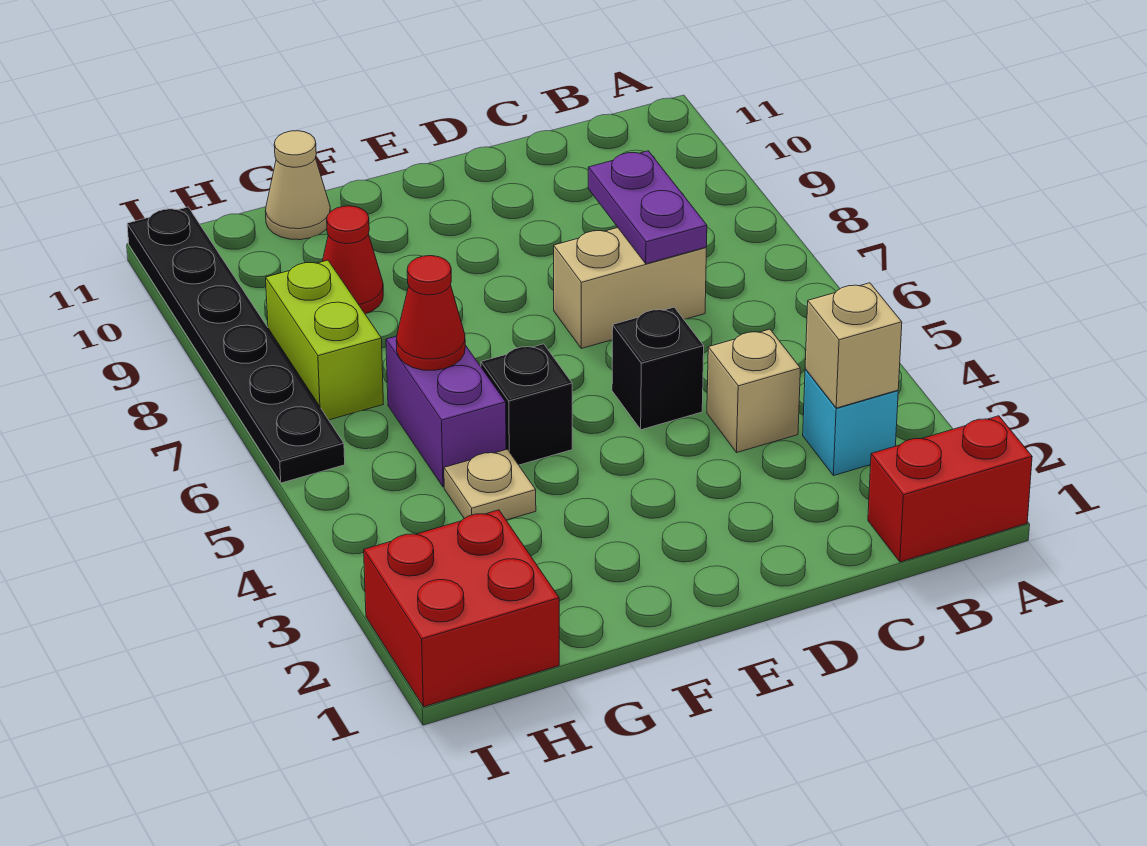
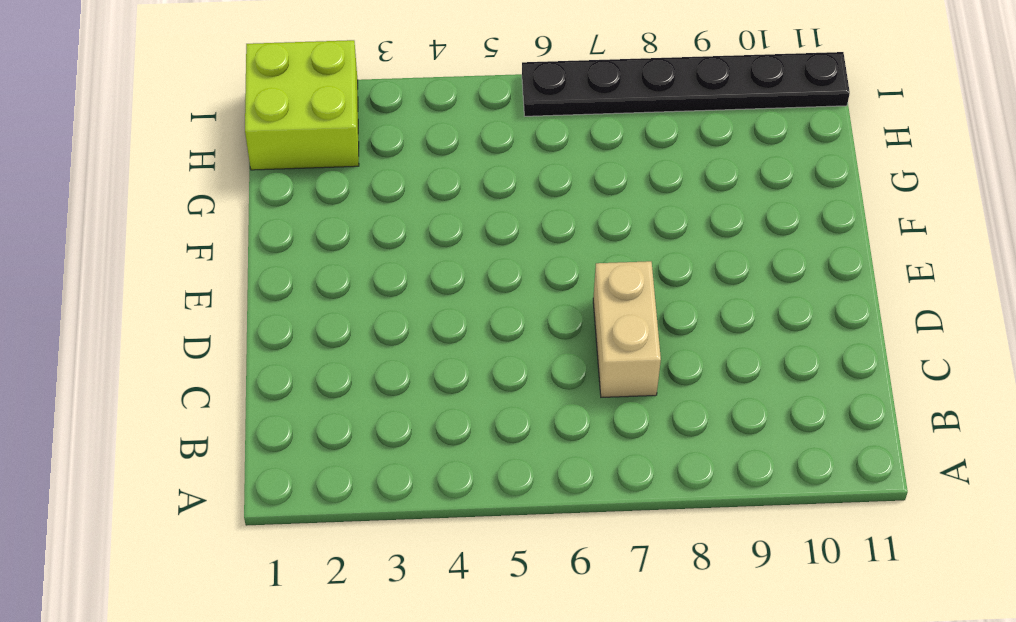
lime 2x2 brick [245,40,359,170] -> red 2x2 brick [364,510,559,707]
none -> red 1x2 brick [868,416,1032,562]
none -> cyan 1x1 brick [803,369,898,476]
none -> tan 1x1 brick [707,329,800,452]

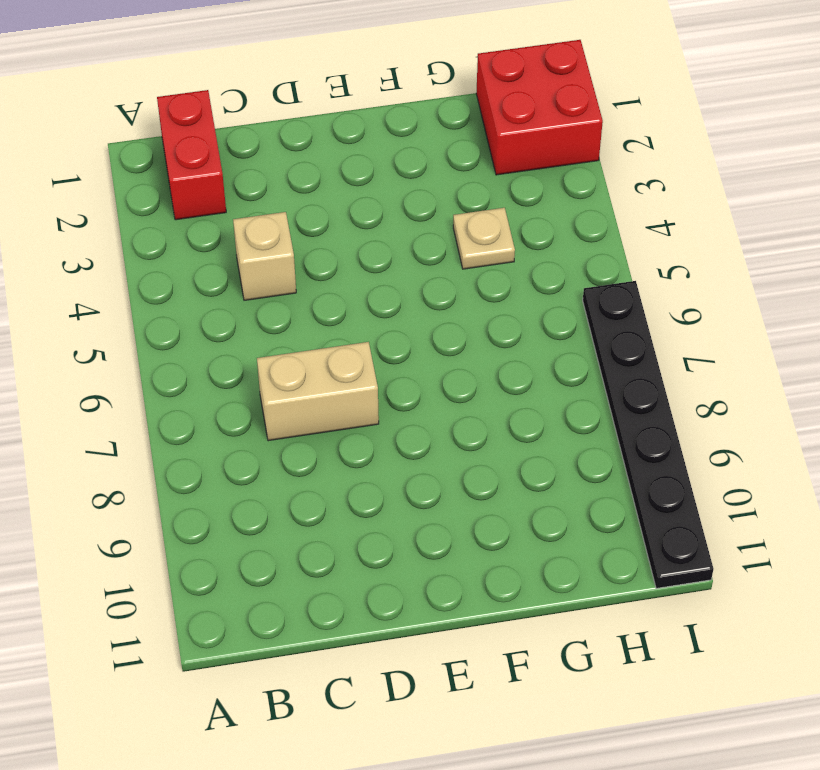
red 1x2 brick [157,90,226,220] -> red 1x2 brick turned to [868,416,1032,562]
none -> cyan 1x1 brick [803,369,898,476]
none -> black 1x1 brick [612,307,704,430]
none -> black 1x1 brick [481,344,572,465]

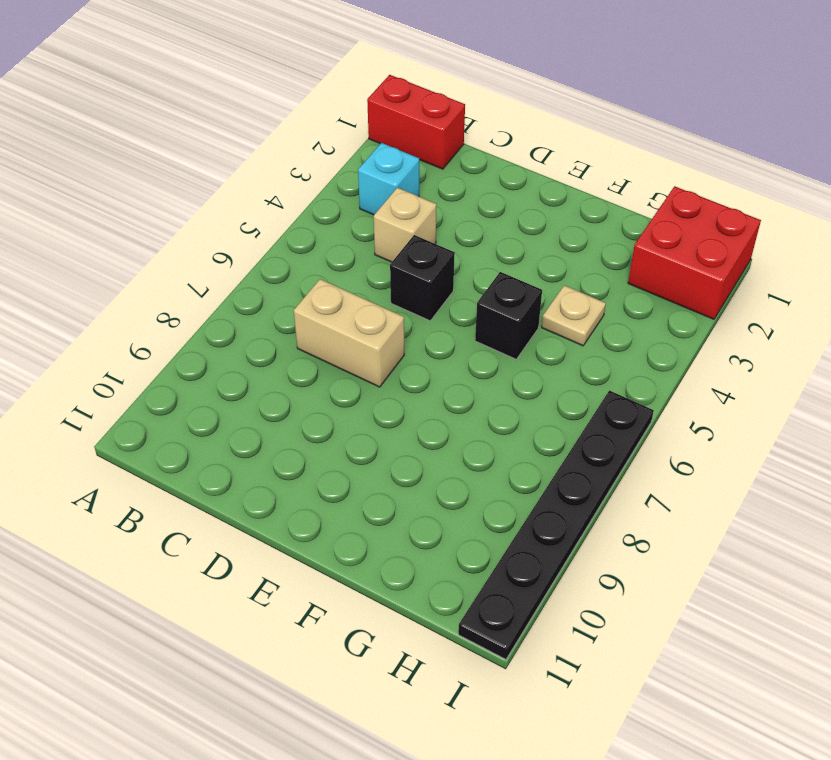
none -> purple 1x2 brick [386,336,506,487]
none -> red 1x1 cone [322,206,383,314]
none -> tan 1x1 cone [265,131,331,240]

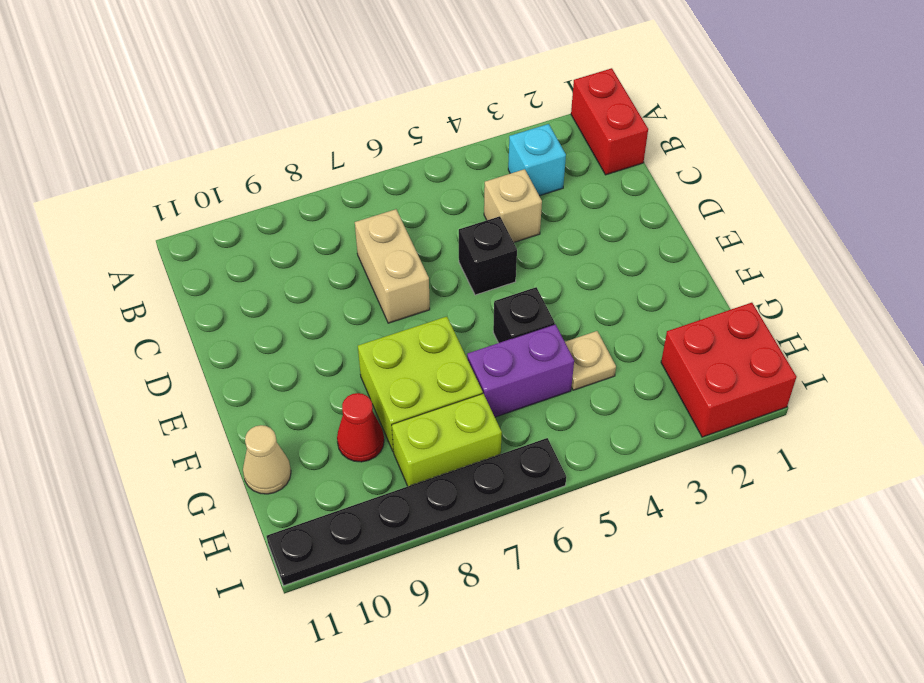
lime 2x2 brick [358,317,483,452] -> none
none -> tan 1x1 brick [805,283,902,408]
none -> purple 1x2 plate [588,151,707,264]
none -> red 1x1 cone [396,256,465,370]

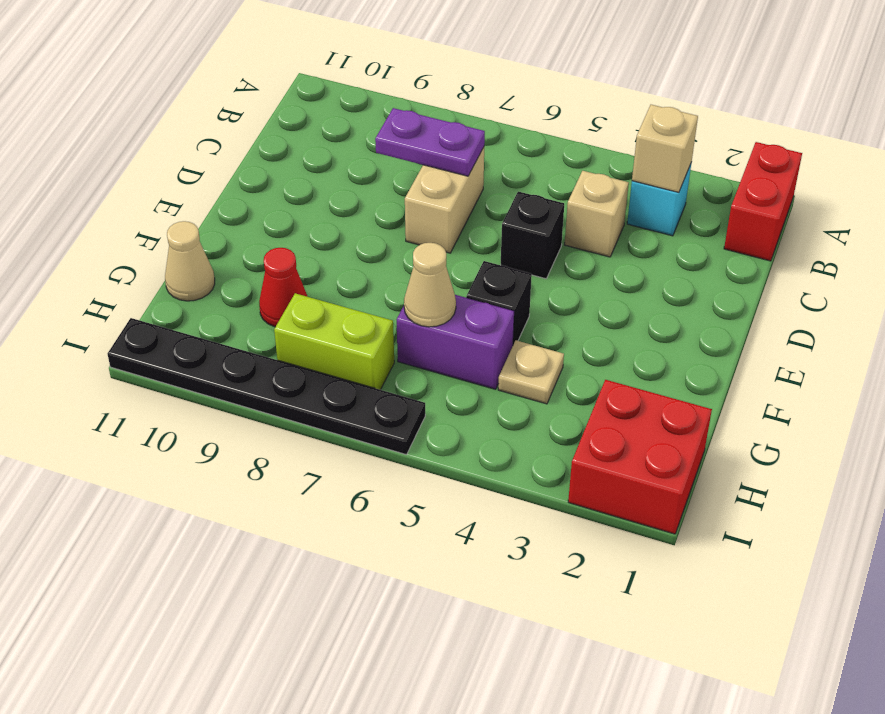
tan 1x1 cone [404,243,456,327] -> red 1x1 cone [396,256,465,370]

